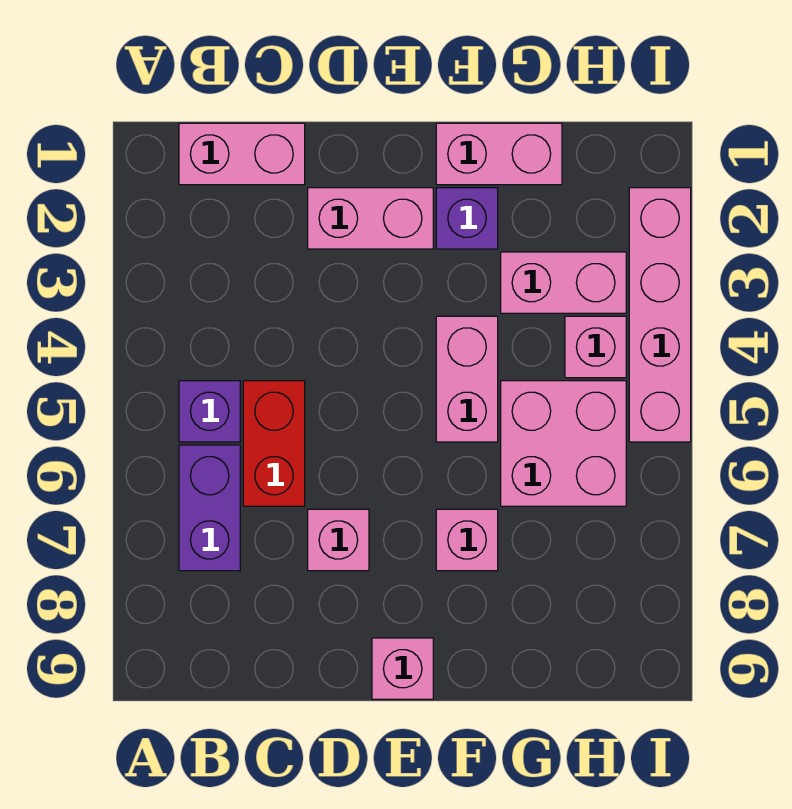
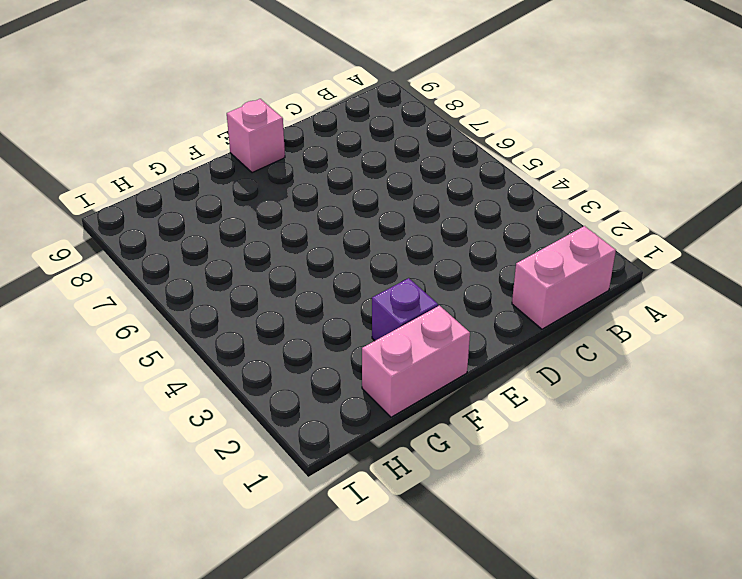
none -> purple 1x1 brick [179,381,240,442]
none -> purple 1x2 brick [179,445,240,571]
none -> red 1x2 brick [243,381,305,506]

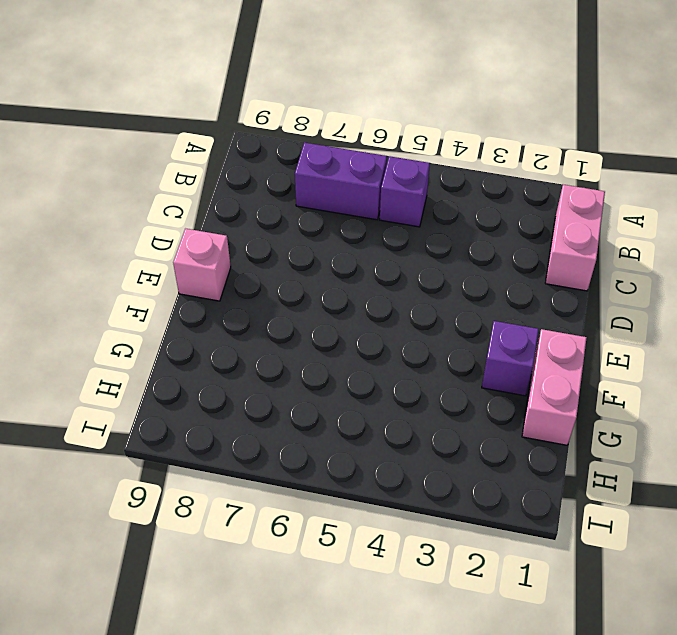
none -> red 1x2 brick [243,381,305,506]
none -> pink 1x2 brick [308,188,433,249]
none -> pink 1x1 brick [308,509,369,571]

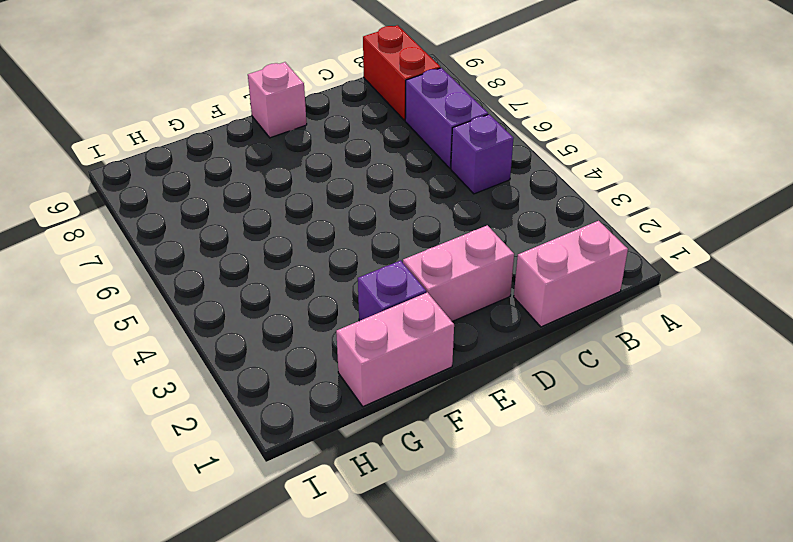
red 1x2 brick [363,25,440,121] -> red 1x2 brick moved to [243,381,305,506]
none -> pink 1x1 brick [308,509,369,571]
none -> pink 1x2 brick [436,316,498,442]
none -> pink 1x1 brick [436,509,498,571]

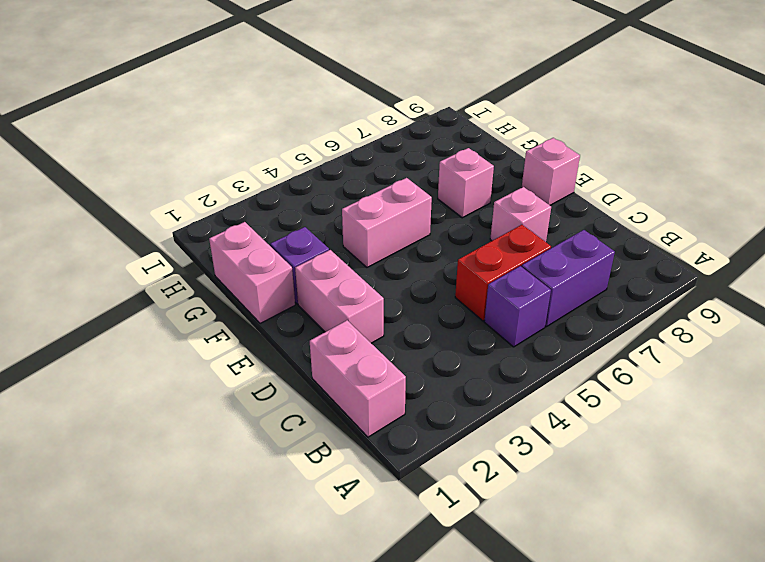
none -> pink 1x2 brick [501,252,626,313]
none -> pink 2x2 brick [501,381,626,506]
none -> pink 1x1 brick [565,316,626,378]

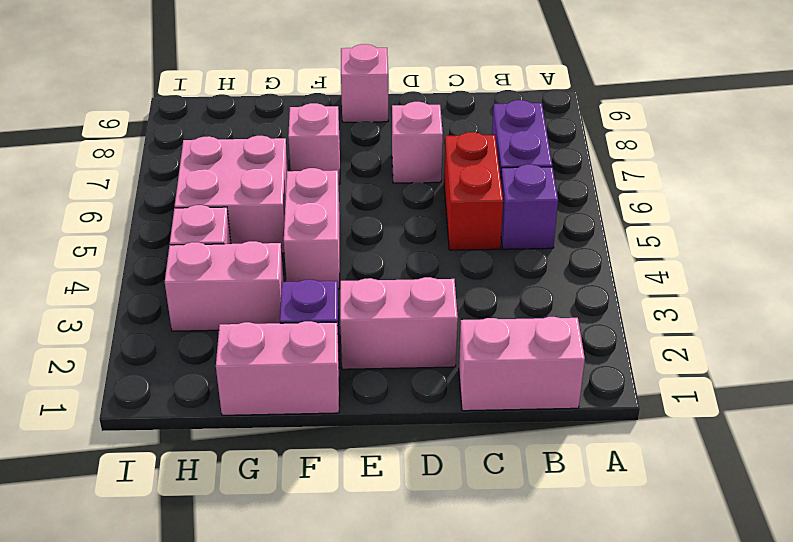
none -> pink 1x4 brick [629,188,691,442]

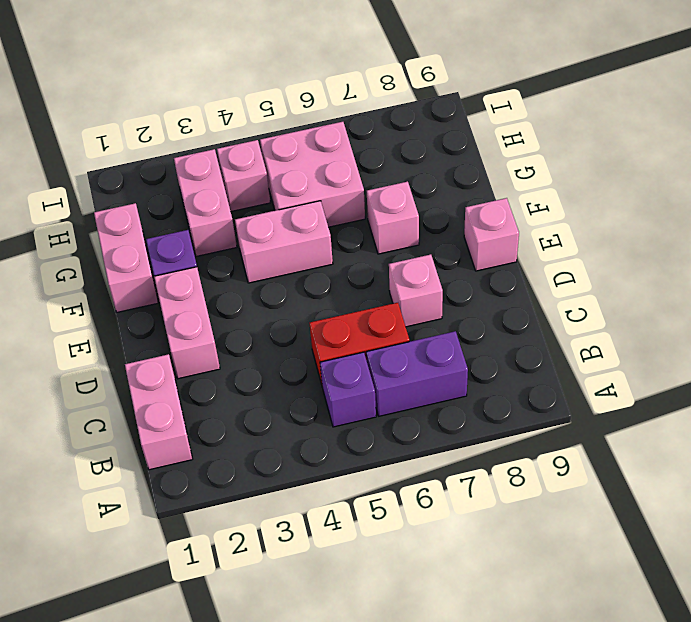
none -> pink 1x4 brick [629,188,691,442]

